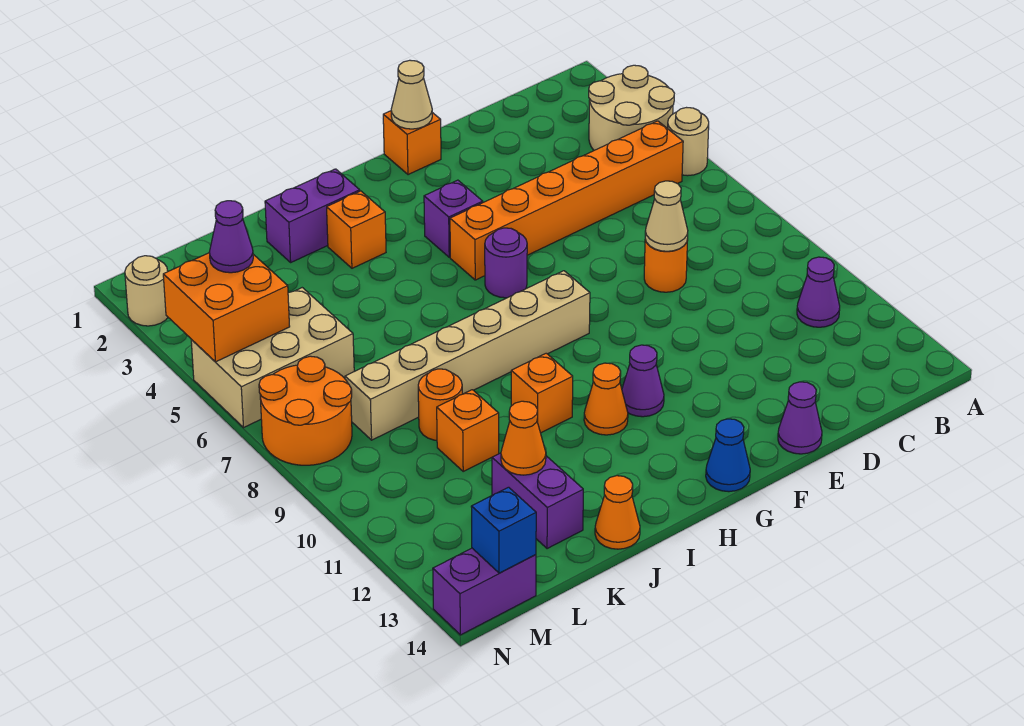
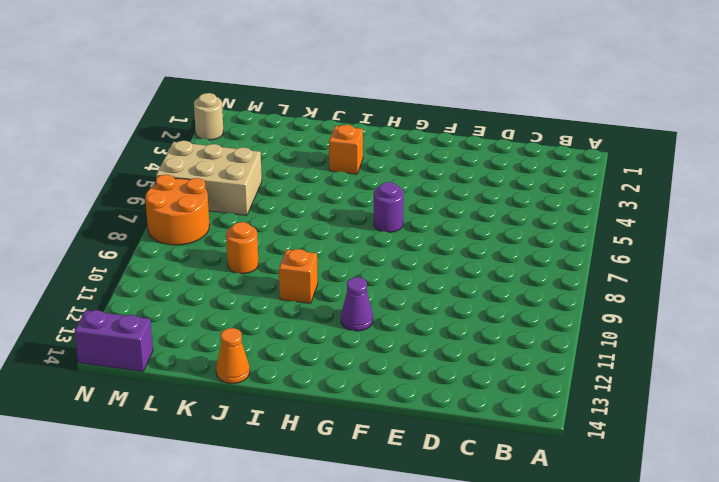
none -> tan 2x2 round brick [589,65,674,150]
none -> tan 1x1 round brick [667,108,709,176]
none -> orange 1x6 brick [450,121,683,280]
none -> purple 1x1 cone [797,257,840,327]

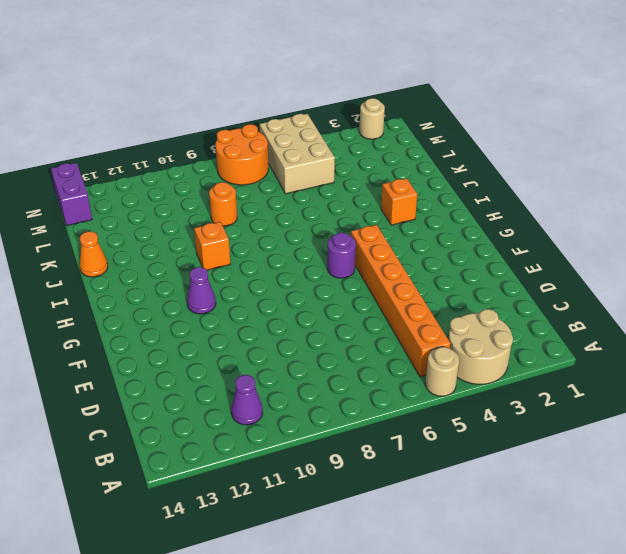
none -> orange 1x1 round brick [644,239,688,292]
none -> purple 1x1 cone [778,382,822,454]
none -> orange 1x1 brick [383,111,441,175]
none -> purple 1x1 brick [424,180,483,257]

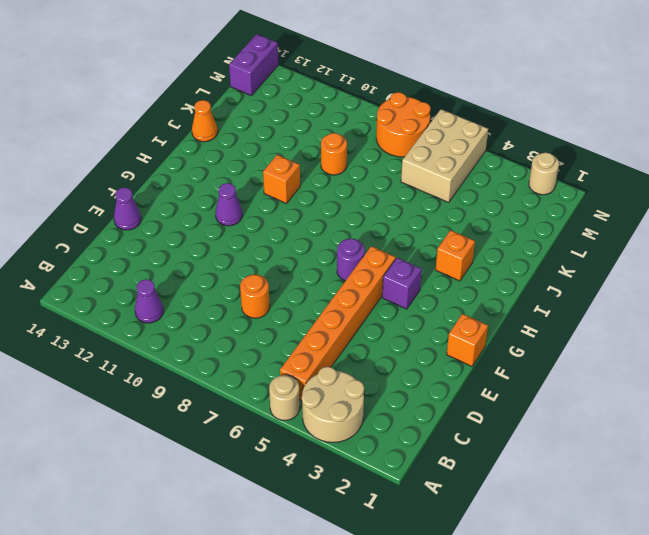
none -> tan 1x6 brick [345,271,590,440]
none -> blue 1x1 cone [706,419,750,492]
none -> orange 1x1 cone [584,363,628,435]
none -> purple 1x2 brick [265,169,360,262]

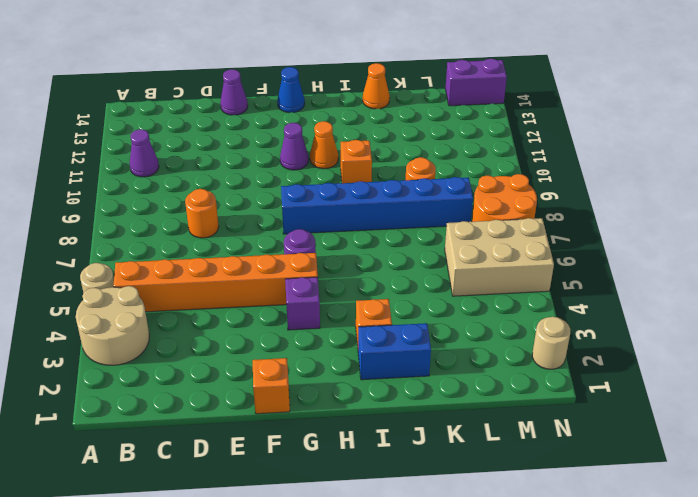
blue 1x6 brick [281,177,473,234] -> tan 1x6 brick [345,271,590,440]
blue 1x2 brick [358,323,431,380] -> purple 1x2 brick [265,169,360,262]
none -> orange 1x1 brick [437,390,499,471]
none -> purple 1x2 brick [492,453,583,549]
none -> tan 1x1 cone [645,181,688,251]
none -> tan 1x1 cone [391,60,432,129]

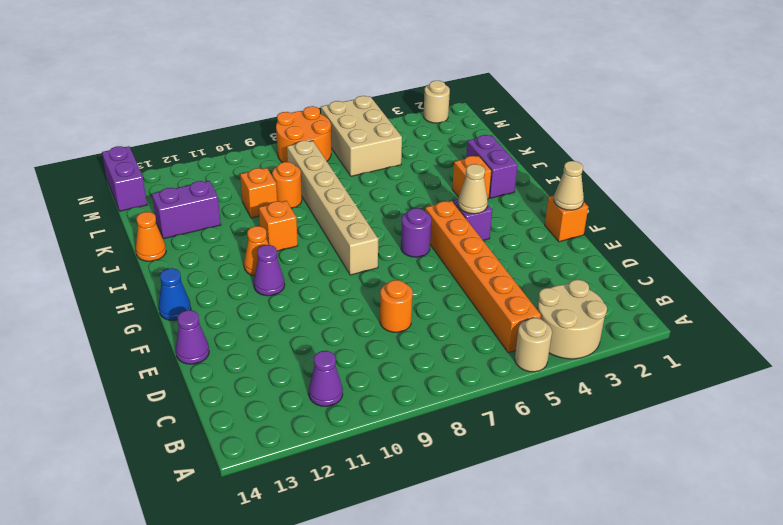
tan 1x1 cone [458,164,488,214] -> tan 1x1 cone moved to [645,181,688,251]
none -> orange 1x1 cone [501,401,546,475]
none -> orange 2x2 brick [163,253,290,362]
none -> blue 1x1 brick [471,487,536,573]
none -> purple 1x1 cone [209,201,253,273]

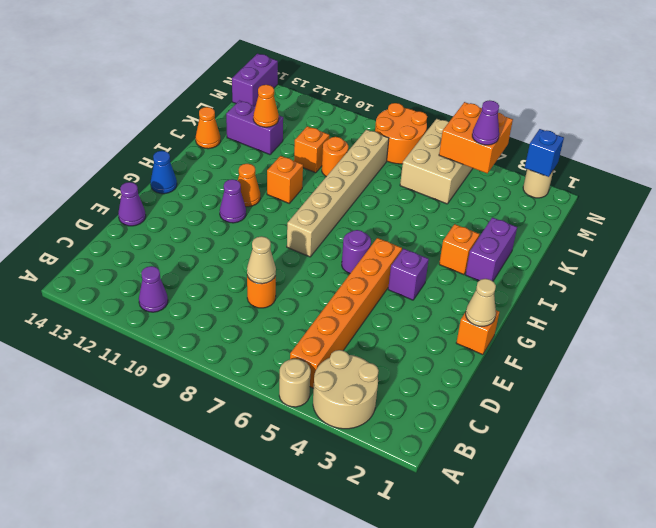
blue 1x1 brick [525,129,564,177] -> blue 1x1 brick moved to [471,487,536,573]

